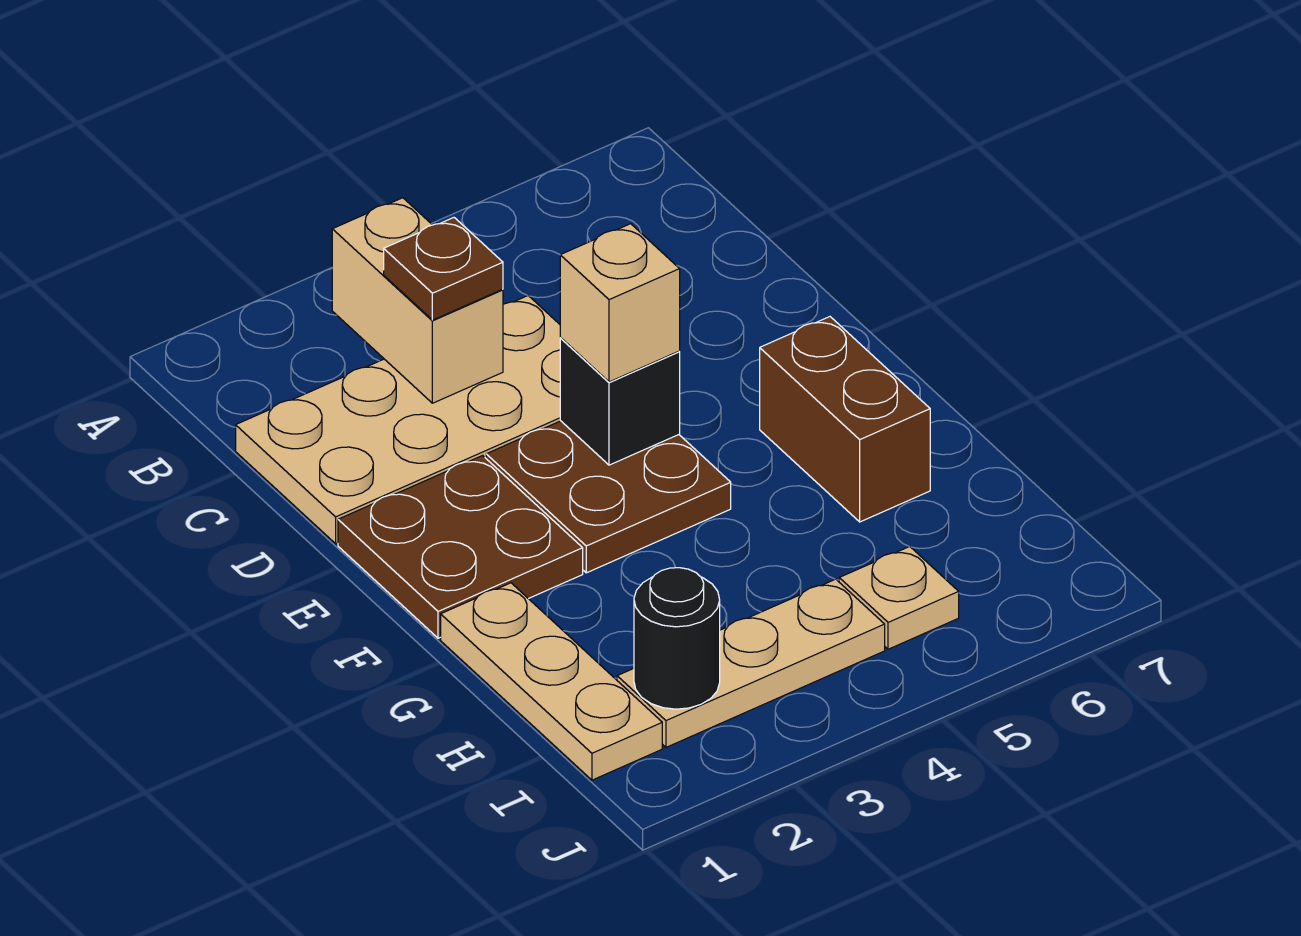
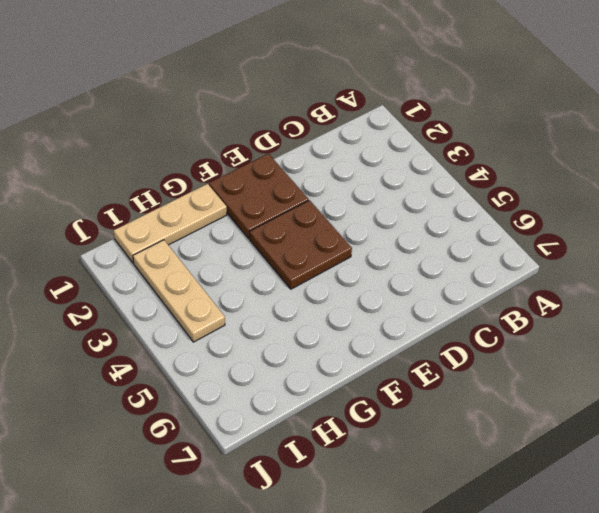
none -> tan 2x4 plate [236,296,561,544]
none -> brown 1x2 brick [760,317,930,522]
none -> tan 1x1 plate [839,547,959,649]

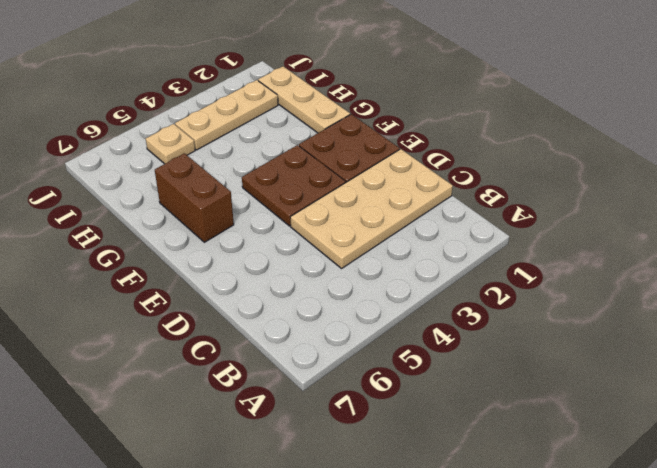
none -> tan 1x2 brick [332,198,503,403]
none -> black 1x1 brick [560,338,680,465]
none -> black 1x1 round brick [634,568,720,709]

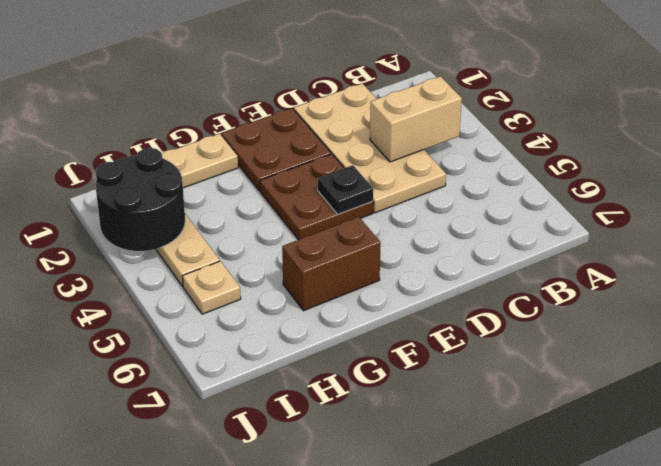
black 1x1 plate [318,165,374,214] -> black 1x1 brick [560,338,680,465]
black 2x2 round brick [96,148,185,251] -> black 1x1 round brick [634,568,720,709]
none -> brown 1x1 plate [384,218,503,320]
none -> tan 1x1 brick [560,224,680,382]

